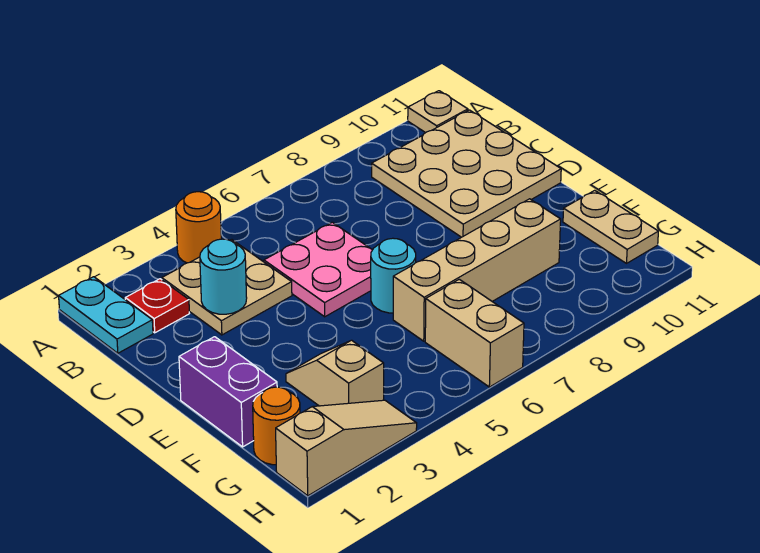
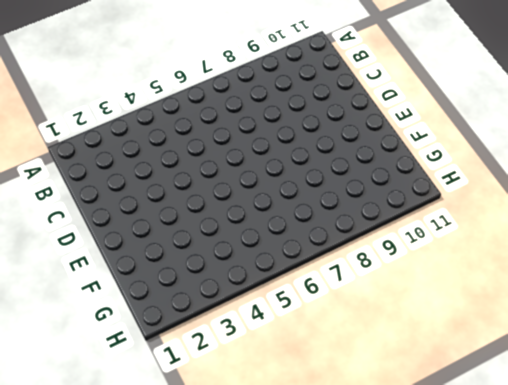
none -> cyan 1x2 plate [59,277,153,353]
none -> orange 1x1 round brick [176,192,221,263]
none -> tan 1x1 plate [408,91,468,133]

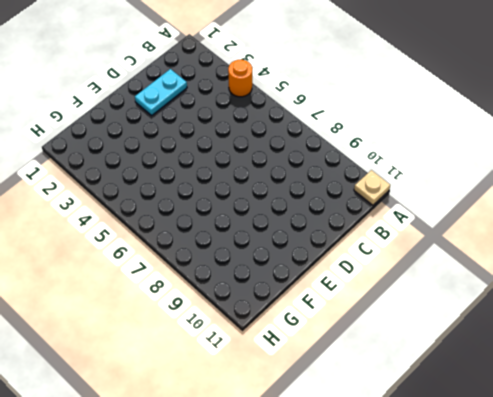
cyan 1x2 plate [135,69,187,115] -> cyan 1x2 plate moved to [59,277,153,353]
none -> red 1x1 plate [125,279,189,333]
none -> tan 2x2 plate [162,240,292,335]
none -> tan 3x3 plate [372,110,561,237]

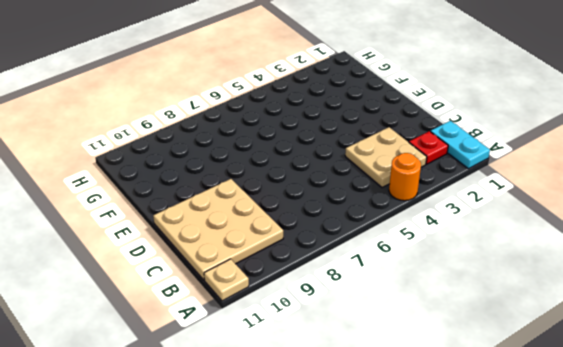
none -> pink 2x2 plate [264,222,372,317]
none -> purple 1x2 brick [179,337,277,447]
none -> cyan 1x1 round brick [371,238,416,313]

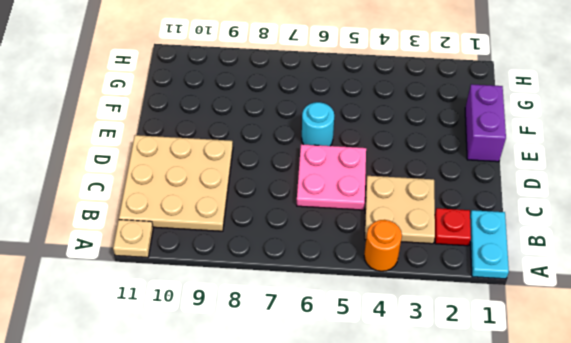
none -> tan 1x2 slope [286,340,384,406]
none -> tan 1x4 brick [393,199,561,341]
none -> tan 1x2 plate [563,190,658,263]

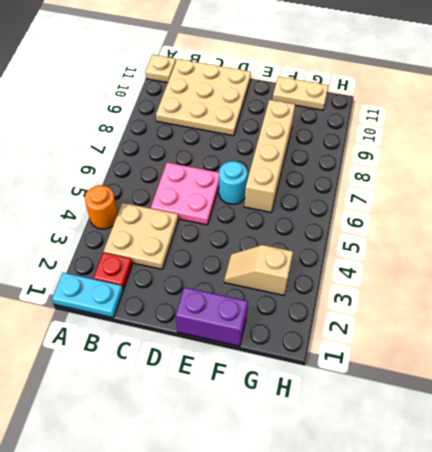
none -> orange 1x1 round brick [253,387,300,465]
none -> tan 1x2 brick [425,279,524,387]
none -> tan 1x3 slope [276,400,417,496]

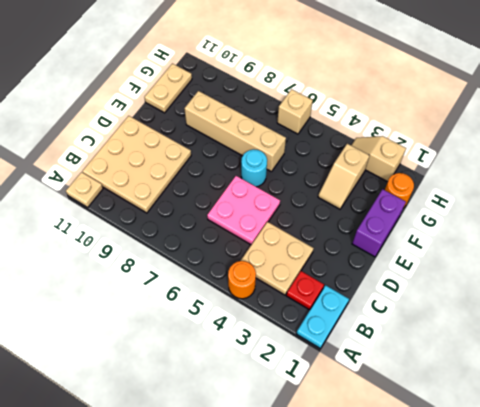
tan 1x2 slope [351,136,406,182] -> tan 1x3 slope [276,400,417,496]
tan 1x1 brick [277,89,313,134] -> tan 1x2 brick [425,279,524,387]
none -> cyan 1x1 round brick [200,239,247,314]

